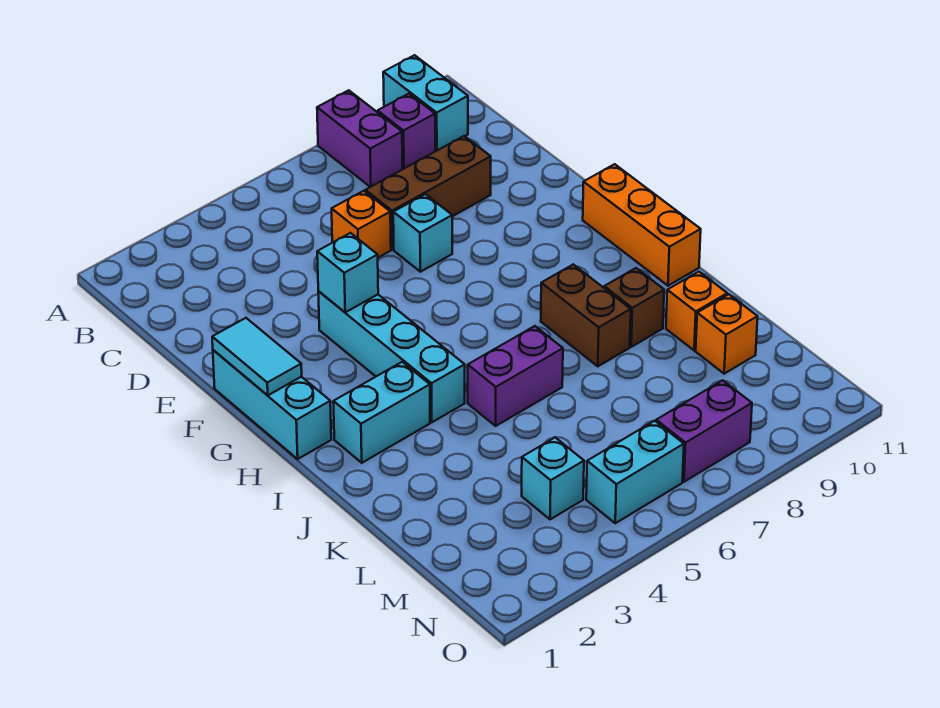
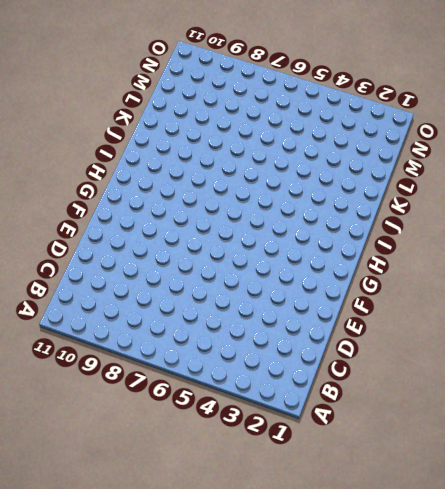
none -> purple 1x2 brick [317,90,402,187]
none -> cyan 1x2 brick [383,55,468,151]
none -> purple 1x1 brick [378,94,435,169]

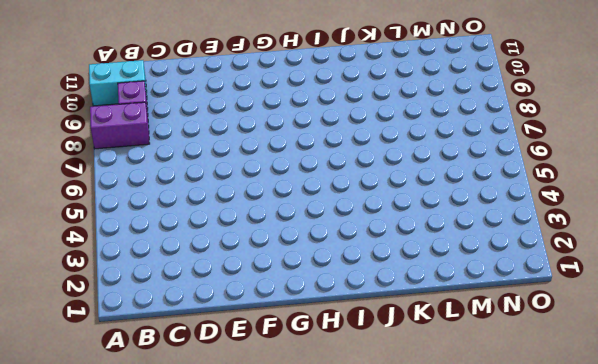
none -> orange 1x1 brick [332,191,391,257]
none -> brown 1x3 brick [366,136,491,249]
none -> cyan 1x1 brick [393,194,452,272]

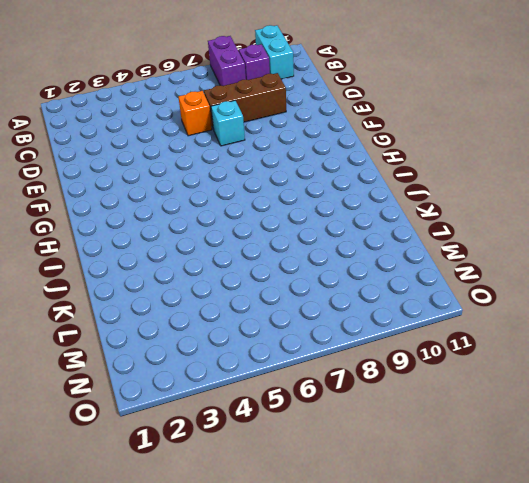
none -> cyan 1x3 brick [213,350,331,459]
none -> cyan 1x4 brick [318,291,465,422]
none -> orange 1x3 brick [583,164,701,286]

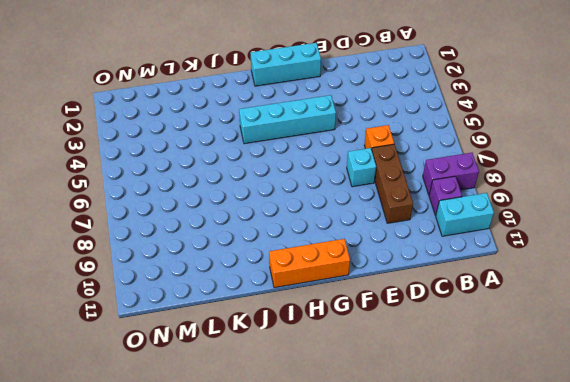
none -> cyan 1x2 brick [333,362,430,463]
none -> brown 1x2 brick [541,264,631,366]
none -> purple 1x2 brick [468,326,563,426]

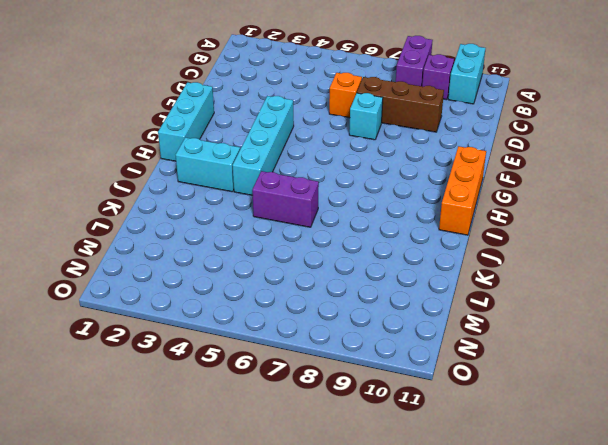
none -> brown 1x2 brick [541,264,631,366]
none -> brown 1x1 brick [604,268,664,347]
none -> orange 1x1 brick [666,272,727,350]

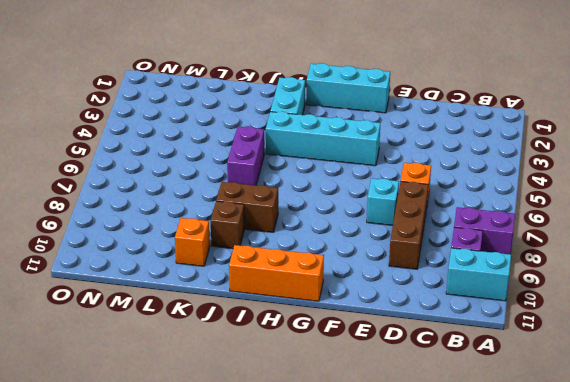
none -> orange 1x1 brick [696,294,758,374]
none -> cyan 1x1 brick [522,437,584,519]
none -> cyan 1x2 brick [586,421,684,523]

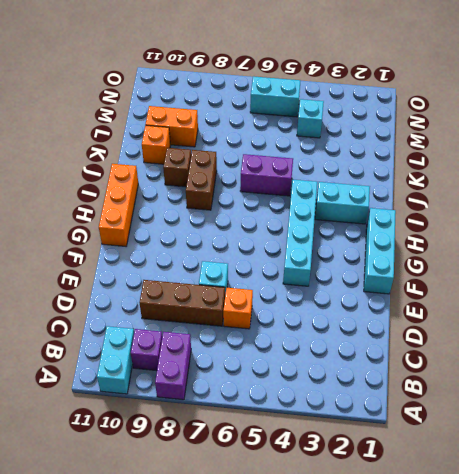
orange 1x2 brick [146,106,198,147] -> orange 1x1 brick [696,294,758,374]
none -> purple 1x2 brick [656,380,752,482]
none -> cyan 1x2 tile [212,318,302,395]
none -> cyan 1x1 brick [317,233,378,312]

